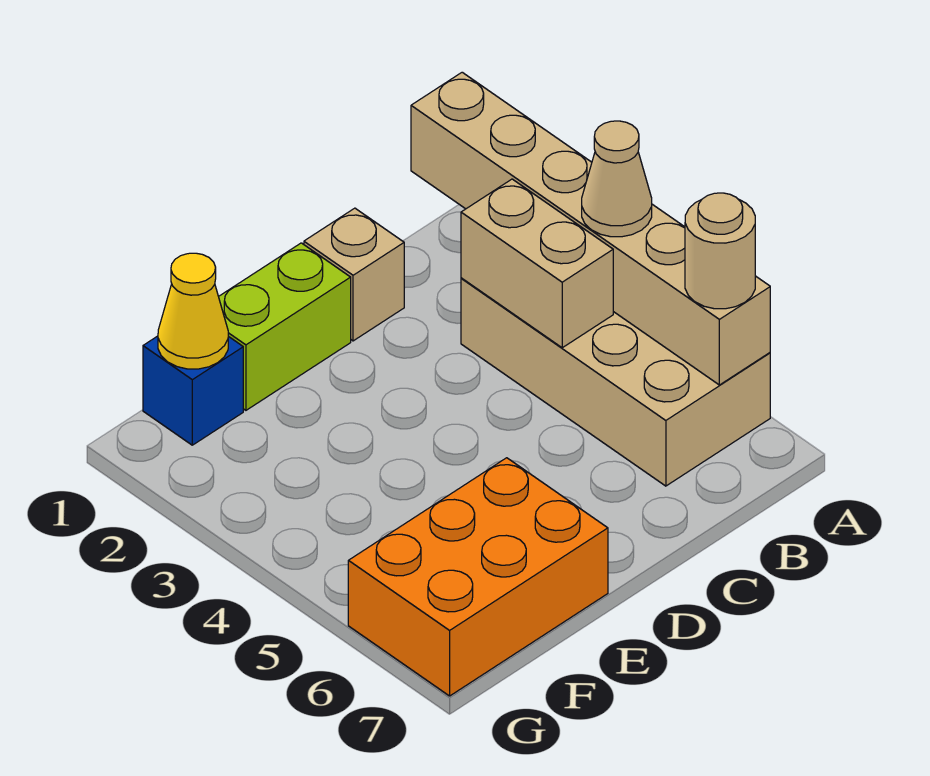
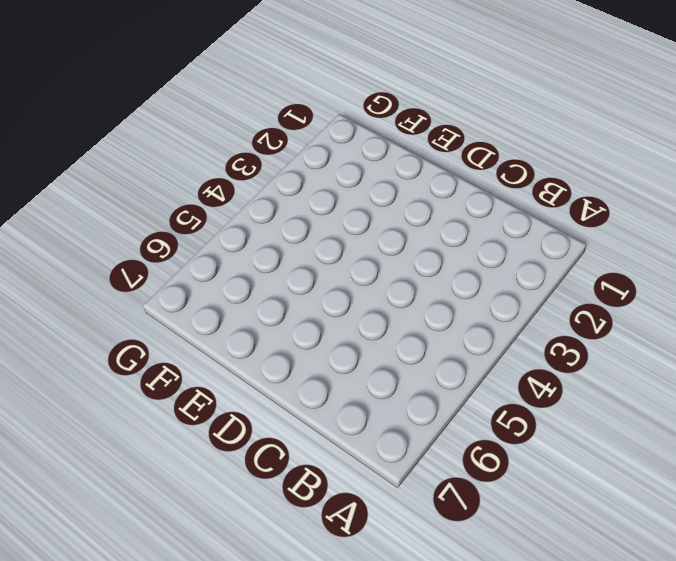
none -> tan 2x4 brick [461,278,770,486]
none -> tan 1x1 brick [304,208,404,341]

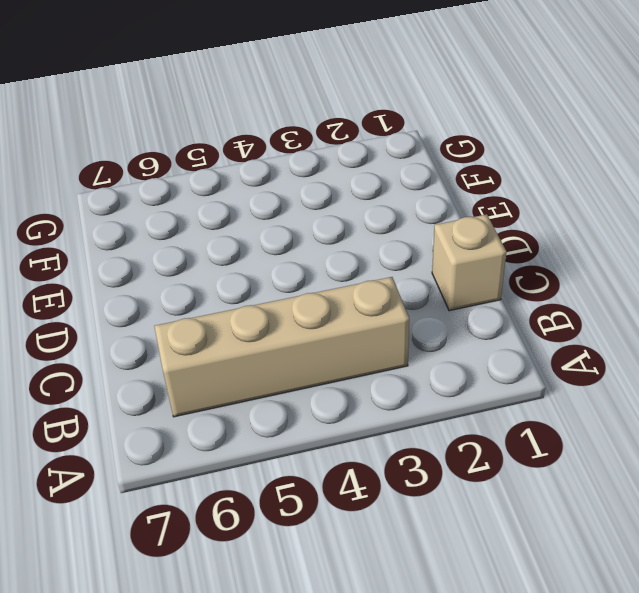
tan 1x4 brick [154,277,409,417] -> tan 2x4 brick [461,278,770,486]
none -> lime 1x2 brick [219,243,351,410]
none -> orange 2x3 brick [348,458,608,696]

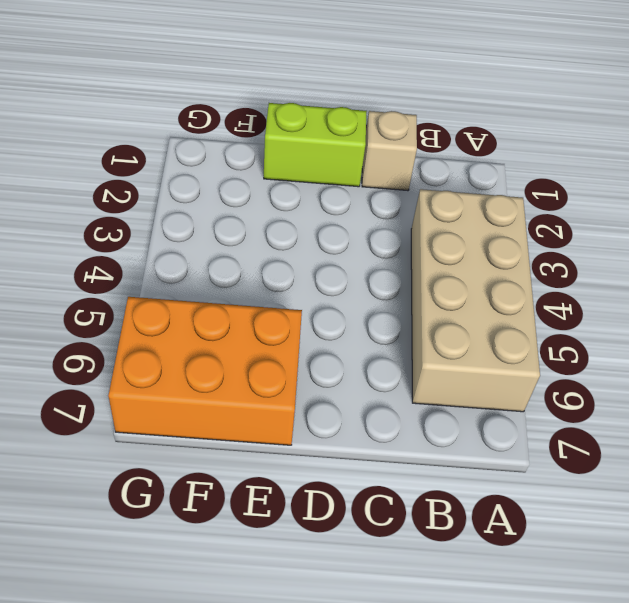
none -> blue 1x1 brick [143,336,243,445]
none -> tan 1x6 brick [411,72,770,385]

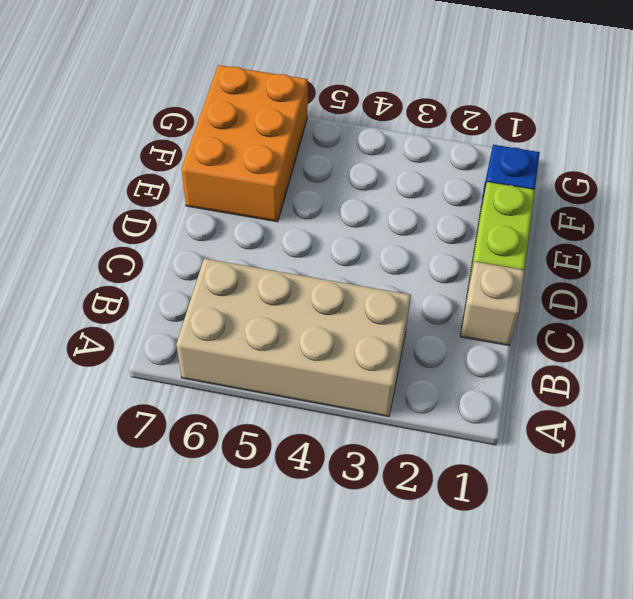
none -> tan 1x6 brick [411,72,770,385]
none -> tan 1x2 brick [461,179,613,348]

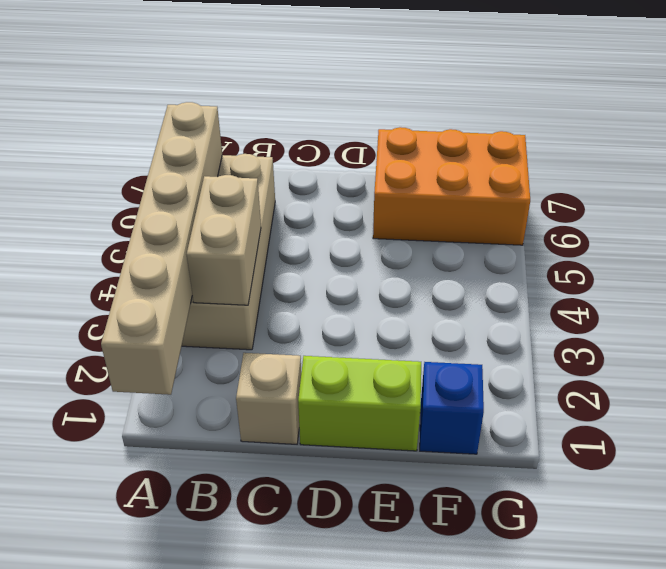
none -> yellow 1x1 cone [158,253,228,369]
none -> tan 1x1 cone [582,121,652,237]

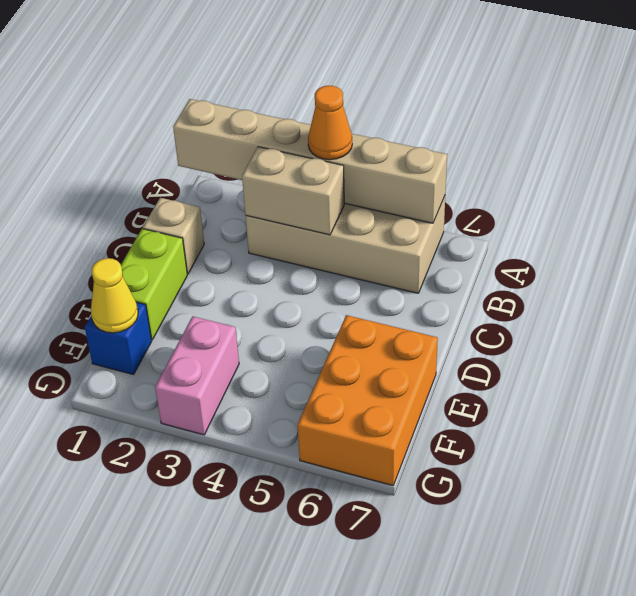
orange 1x1 cone [308,86,352,160] -> tan 1x1 cone [582,121,652,237]
pink 1x2 brick [155,316,239,435] -> none
none -> tan 1x1 round brick [685,193,755,309]

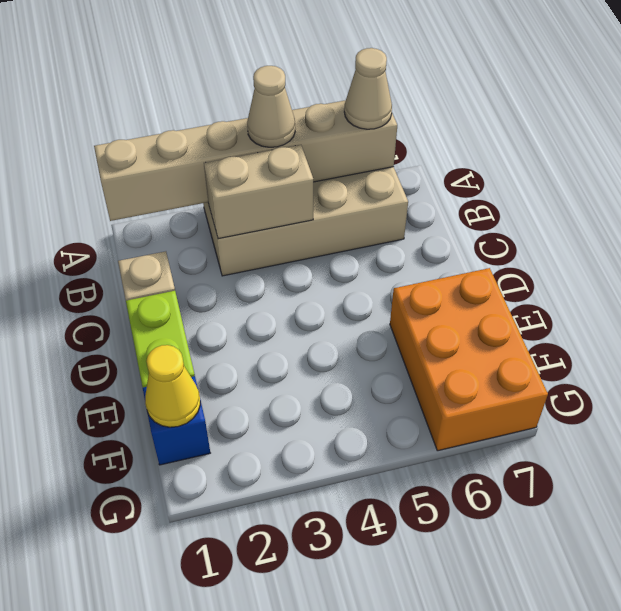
tan 1x1 cone [344,48,392,129] -> tan 1x1 round brick [685,193,755,309]

